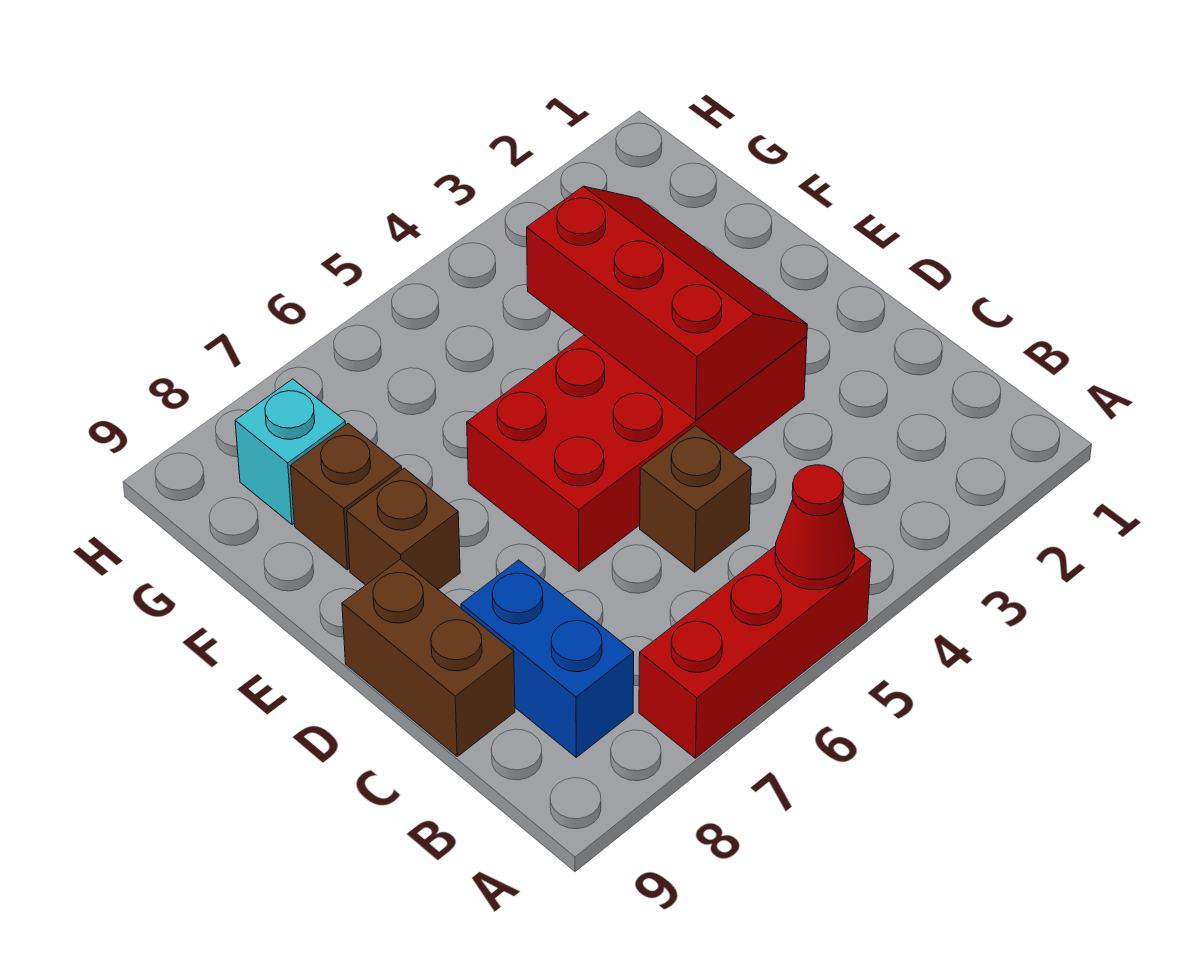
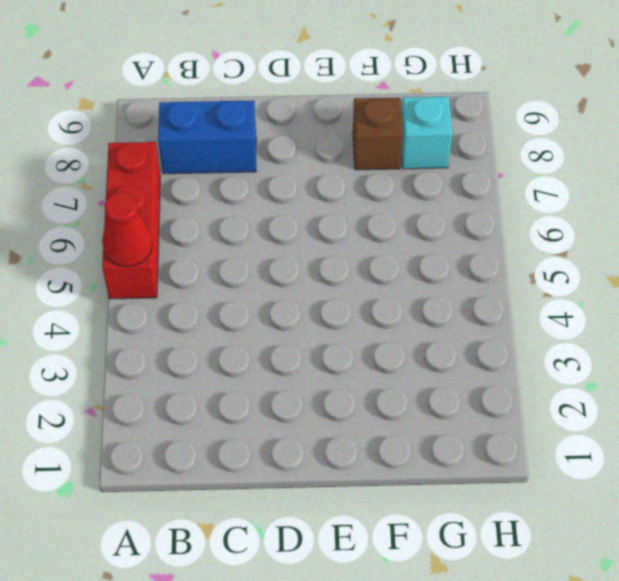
none -> brown 1x1 brick [640,426,751,572]
none -> brown 1x2 brick [342,559,515,757]

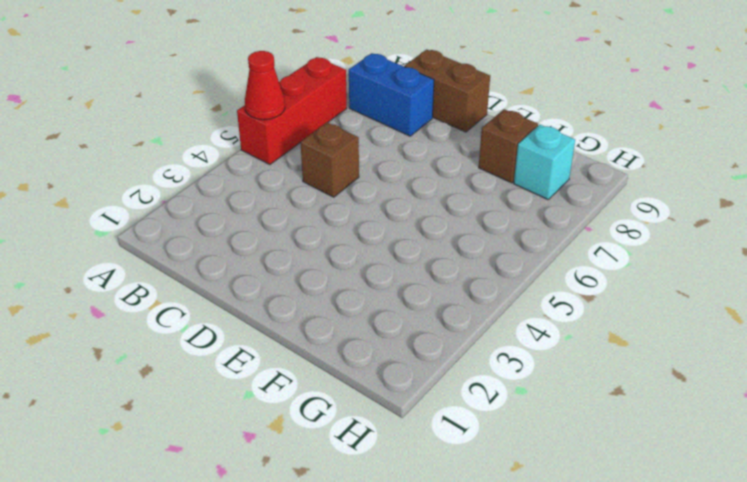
none -> red 2x4 brick [467,335,807,571]
none -> brown 1x1 brick [347,468,460,590]

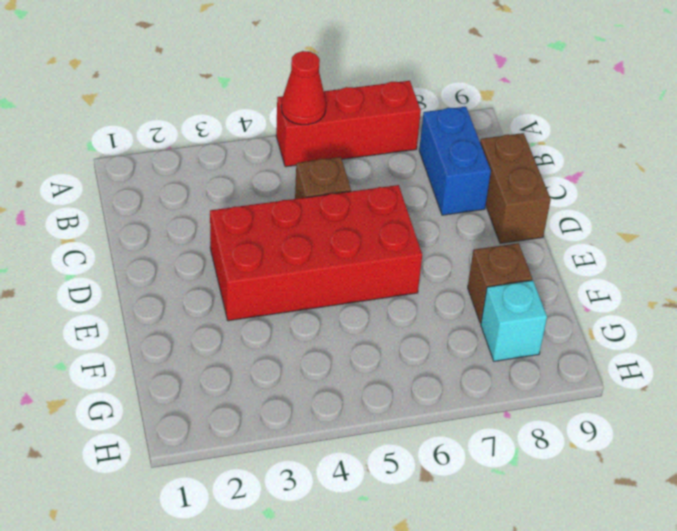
none -> brown 1x1 brick [347,468,460,590]
none -> red 2x3 slope [527,186,807,420]

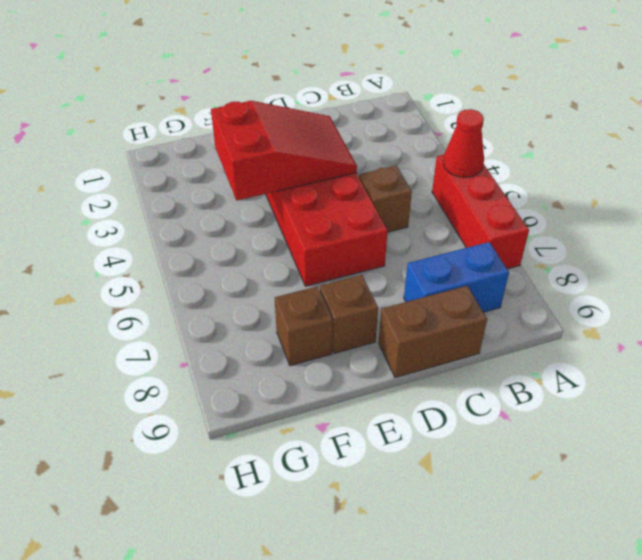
red 2x3 slope [211,101,357,201] -> red 2x3 slope turned to [527,186,807,420]
none -> cyan 1x1 brick [235,379,346,525]

